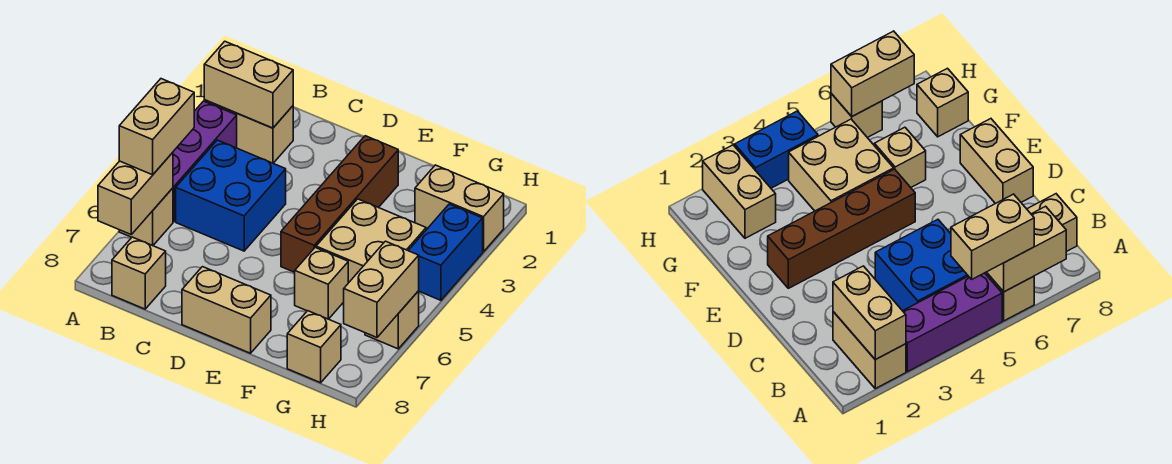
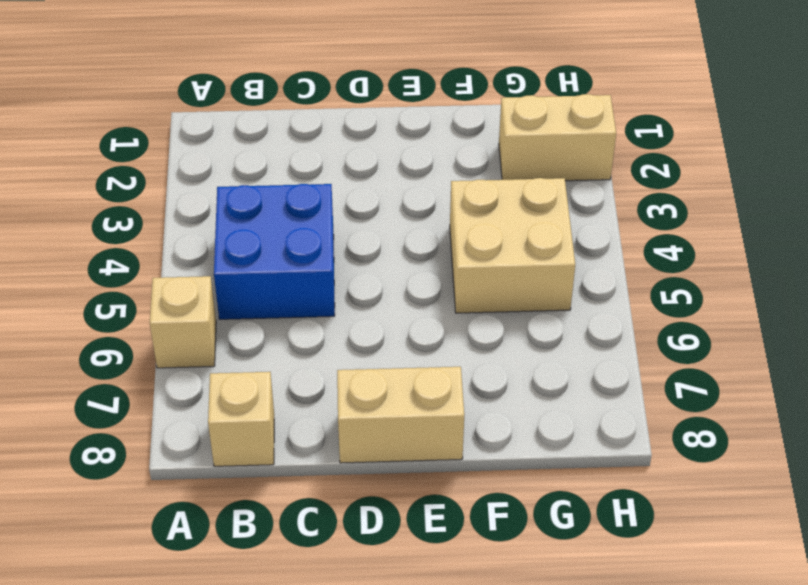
none -> tan 1x2 brick [204,100,293,163]
none -> purple 1x3 brick [173,101,237,222]
none -> brown 1x4 brick [281,136,398,272]

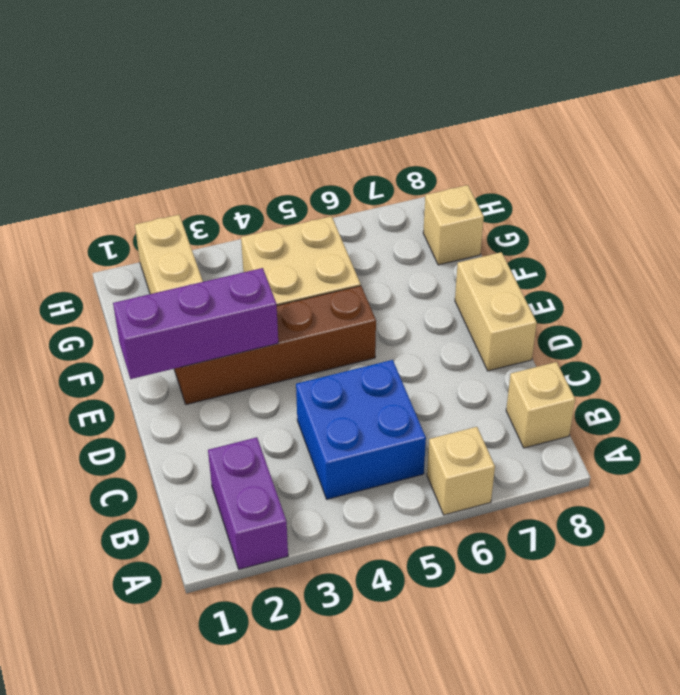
purple 1x2 brick [208,437,288,569] -> tan 1x2 brick [204,100,293,163]
purple 1x3 brick [113,268,278,379] -> purple 1x3 brick moved to [173,101,237,222]
none -> tan 1x1 brick [295,248,348,319]
none -> blue 1x2 brick [408,204,483,300]
none -> tan 1x1 brick [365,291,419,349]

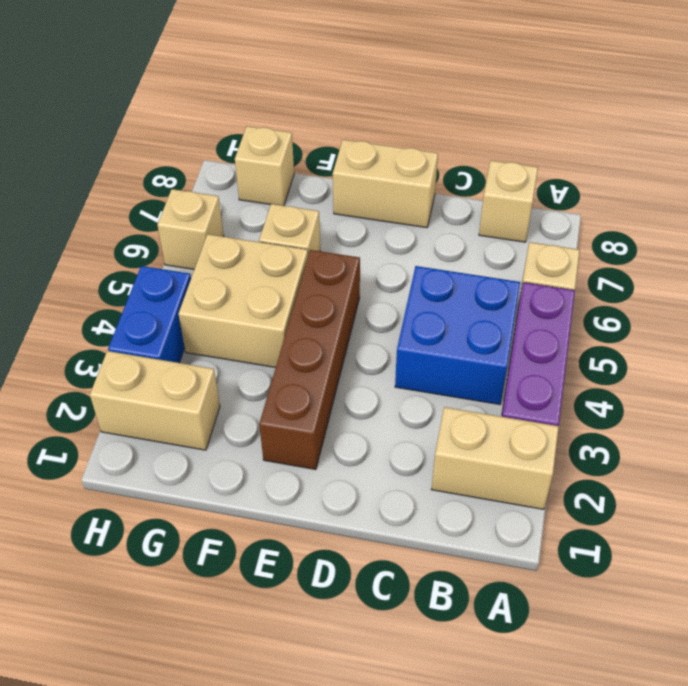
none -> tan 1x2 brick [204,41,293,128]
none -> tan 1x2 brick [98,152,173,234]
none -> tan 1x2 brick [344,241,419,337]

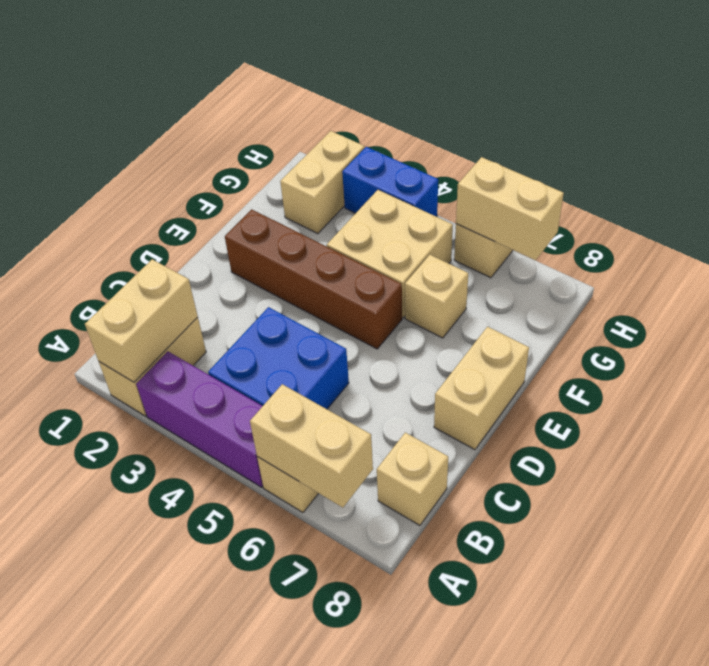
none -> tan 1x1 brick [287,311,341,383]
none -> tan 1x2 brick [119,79,194,175]

